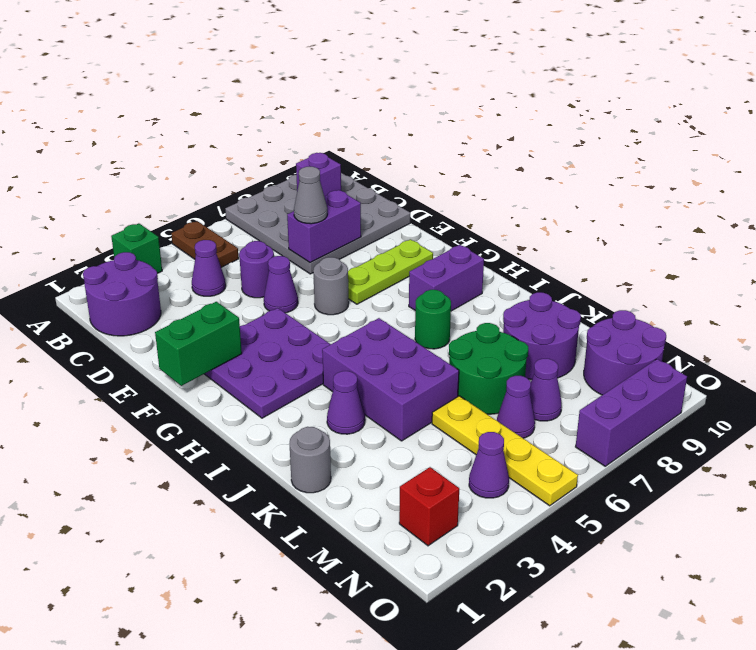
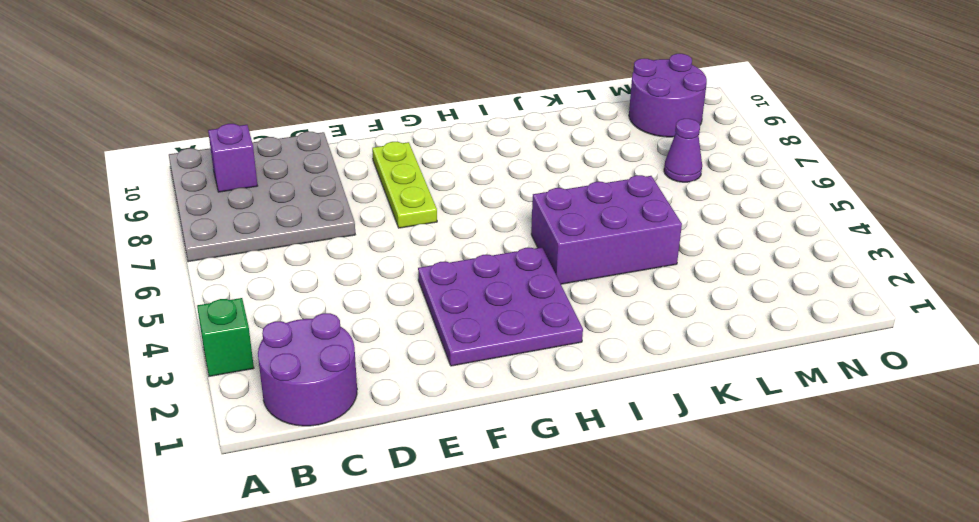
none -> brown 1x2 plate [171,221,239,267]
none -> purple 1x1 cone [192,240,226,296]
none -> purple 1x1 round brick [239,241,274,298]

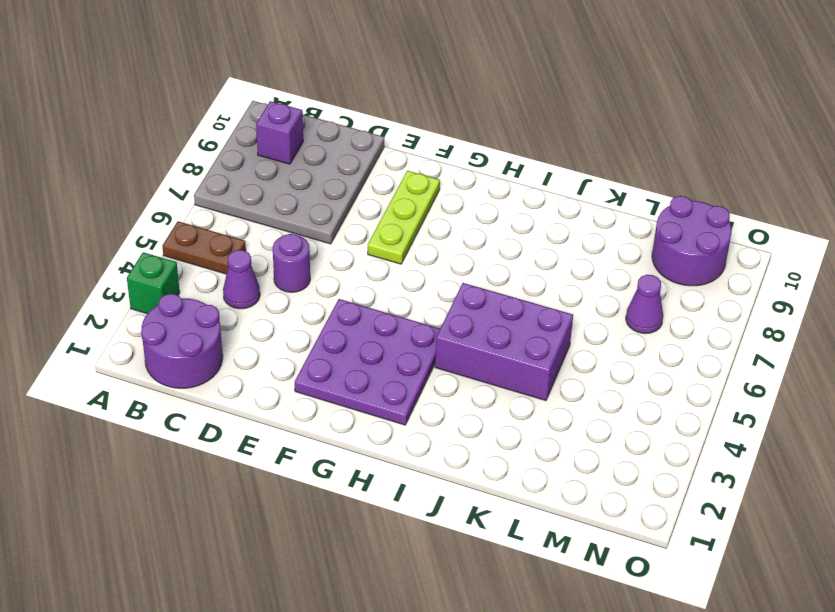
none -> purple 1x1 cone [264,256,298,313]
none -> grey 1x1 round brick [313,257,349,315]
none -> purple 1x2 brick [409,245,484,311]

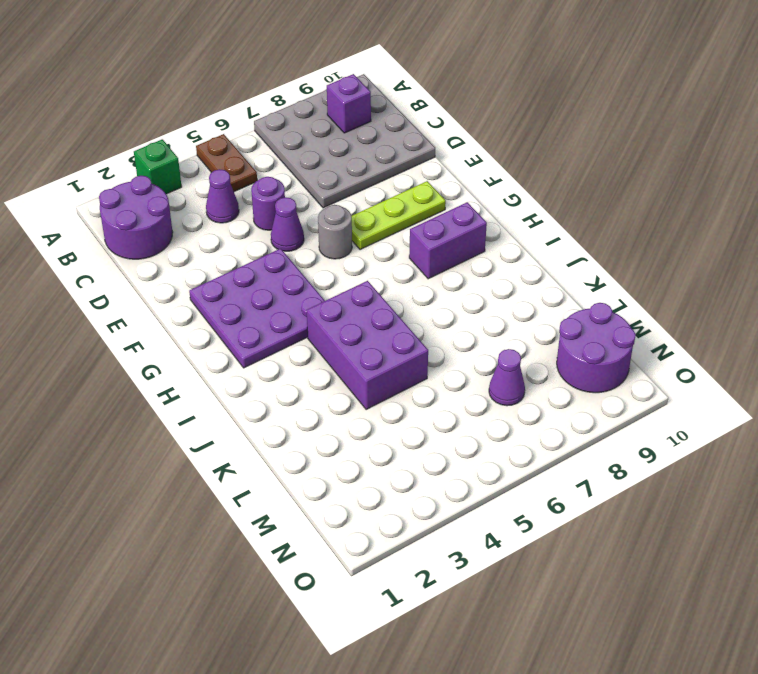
none -> green 1x1 round brick [415,290,451,349]
none -> purple 1x1 cone [327,371,365,434]
none -> grey 1x1 round brick [289,427,331,493]

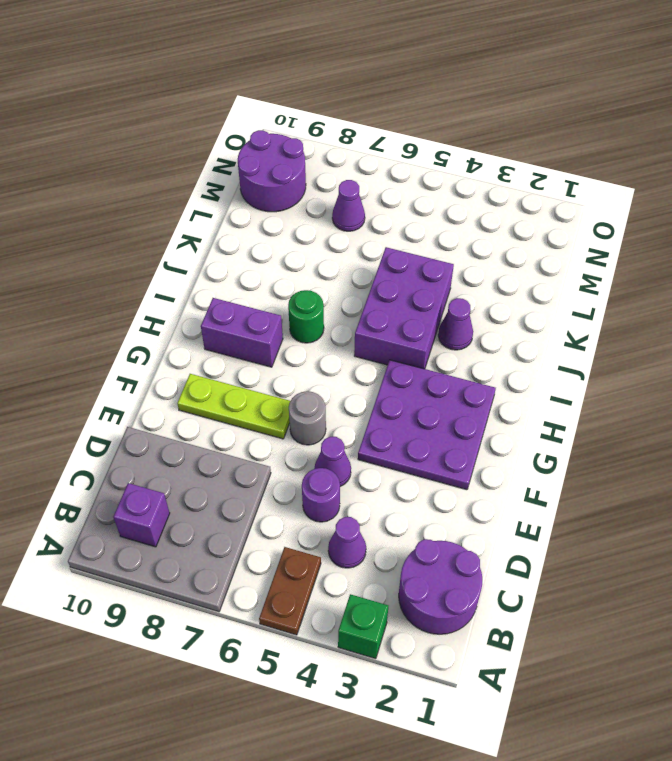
none -> grey 1x1 round brick [289,427,331,493]
none -> green 2x2 round brick [449,323,528,414]
none -> purple 2x2 round brick [503,292,581,379]

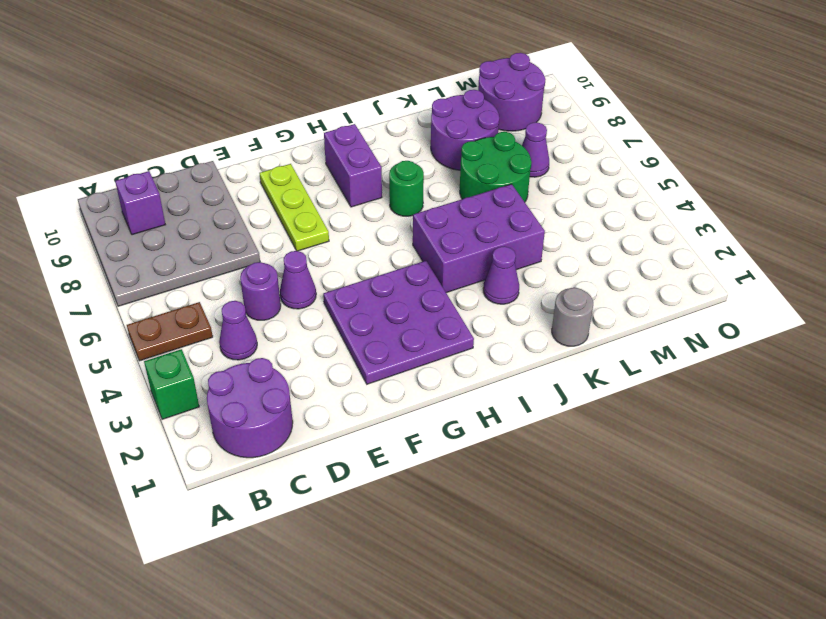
none -> grey 1x1 round brick [313,257,349,315]
none -> yellow 1x4 plate [432,396,578,506]
none -> purple 1x1 cone [497,376,535,438]

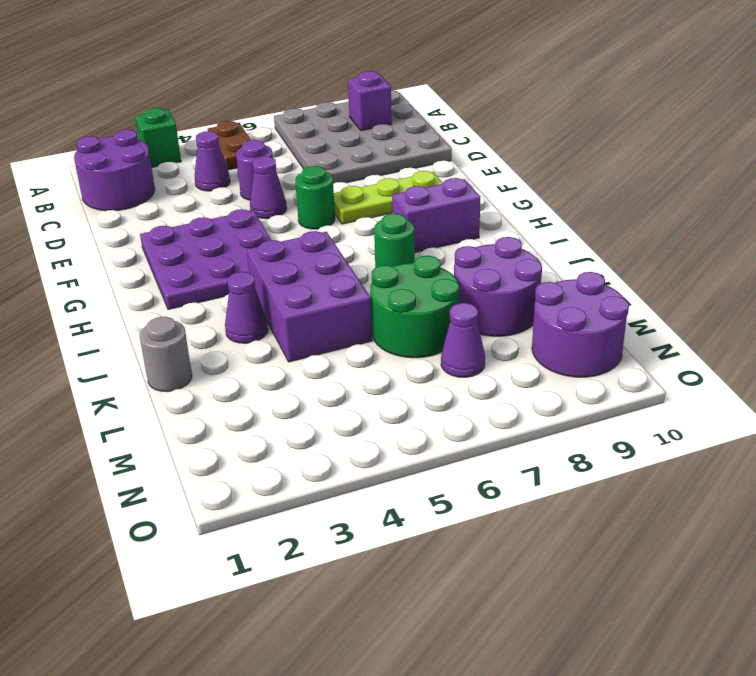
green 1x1 round brick [295,166,335,229] -> grey 1x1 round brick [313,257,349,315]
none -> yellow 1x4 plate [432,396,578,506]
none -> purple 1x1 cone [497,376,535,438]
none -> red 1x1 brick [399,467,459,546]

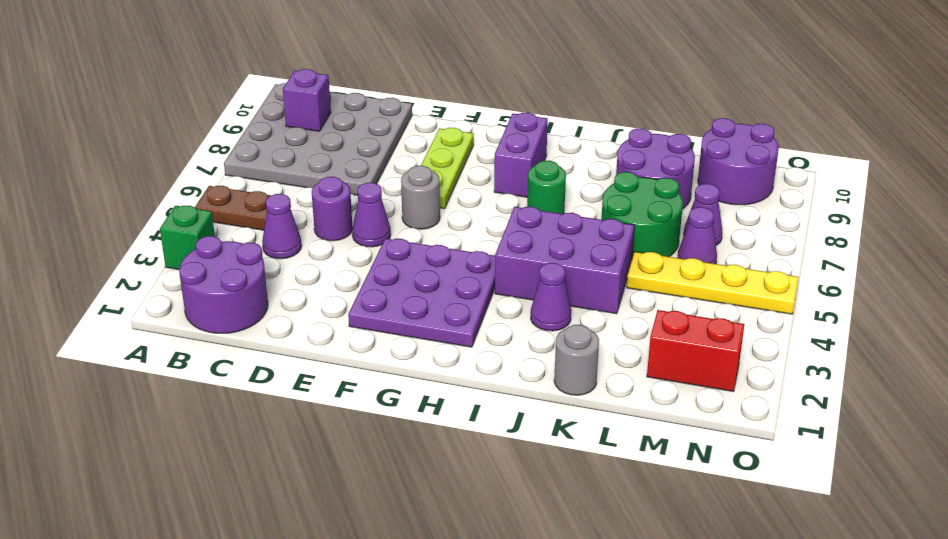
red 1x2 brick [647,310,744,392] -> red 1x1 brick [399,467,459,546]
none -> purple 1x1 cone [469,432,509,498]
none -> purple 1x3 brick [576,359,687,466]
none -> purple 1x2 brick [287,190,361,262]

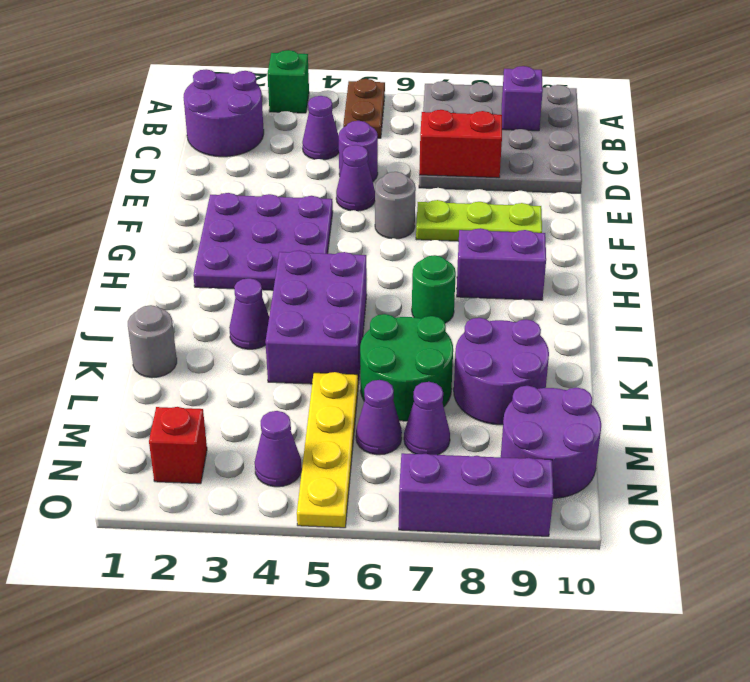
red 1x2 brick [419,110,502,178] -> purple 1x2 brick [287,190,361,262]
none -> green 1x2 brick [155,302,242,386]
none -> grey 1x1 cone [294,167,327,224]

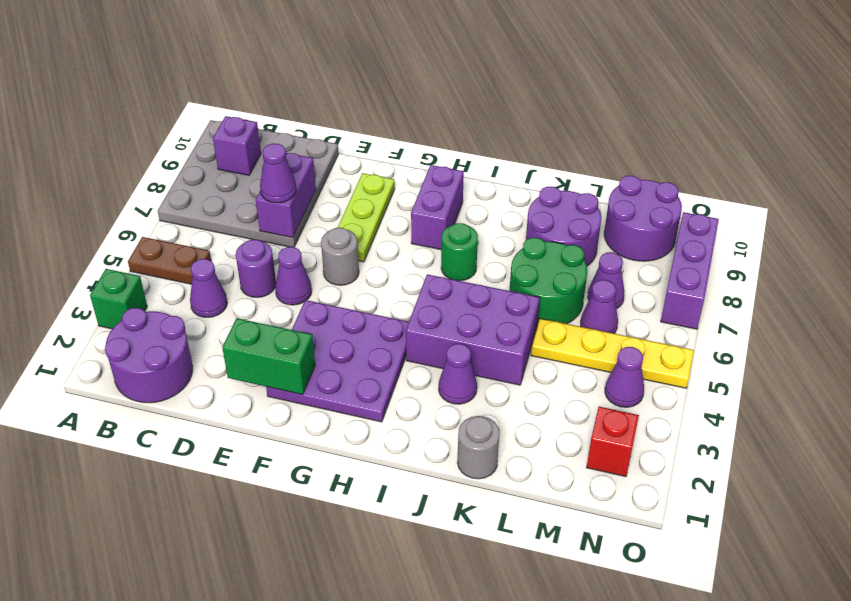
purple 1x1 cone [260,144,296,203] -> grey 1x1 cone [294,167,327,224]
green 1x2 brick [222,318,315,395] -> green 1x2 brick turned to [155,302,242,386]

